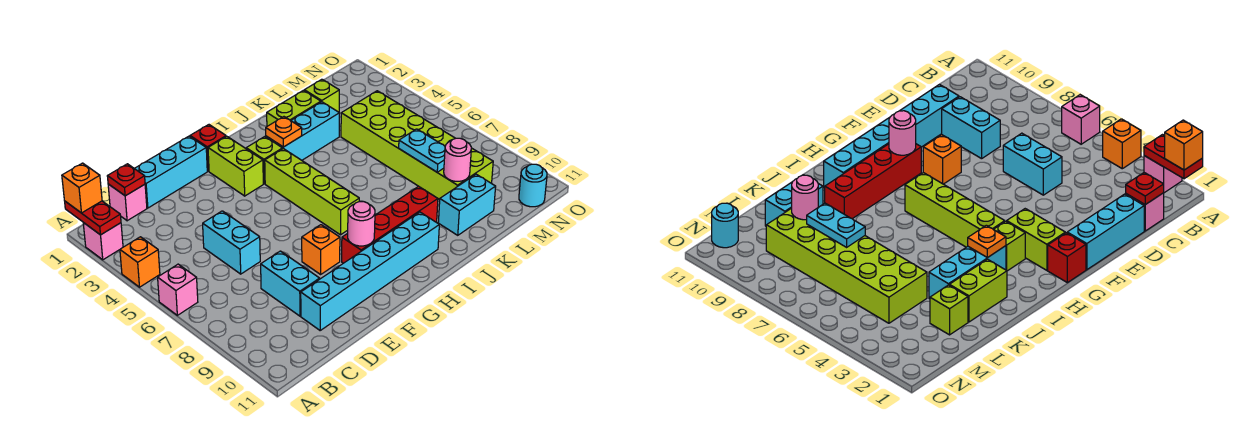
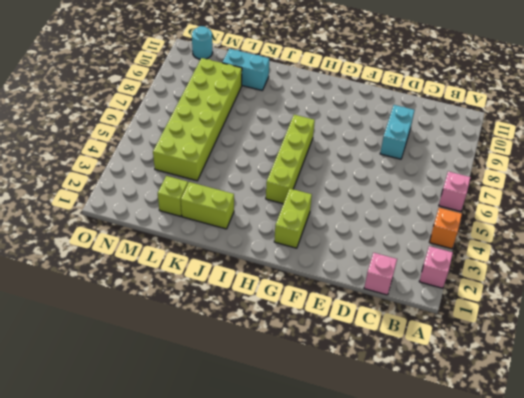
none -> cyan 1x3 brick [134,136,207,208]
none -> cyan 1x2 brick [203,211,260,274]
none -> cyan 1x6 brick [301,212,439,330]

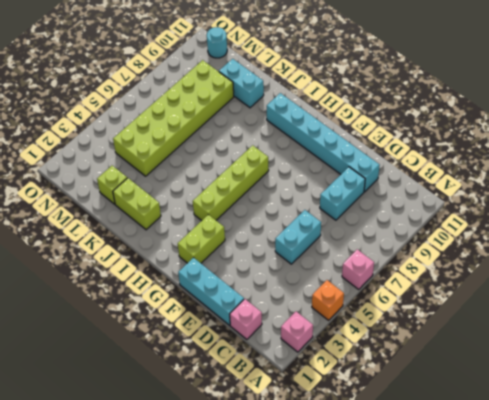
none -> orange 1x1 brick [302,225,340,274]
none -> red 1x1 brick [190,125,226,171]
none -> red 1x4 brick [342,186,438,263]

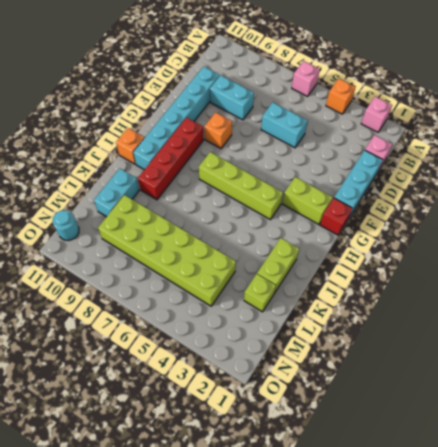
orange 1x1 brick [116,128,144,164] -> orange 1x1 brick moved to [62,163,102,213]
none -> lime 1x1 brick [246,137,282,184]
none -> cyan 1x3 brick [266,102,340,160]
none -> red 1x2 plate [65,201,121,235]

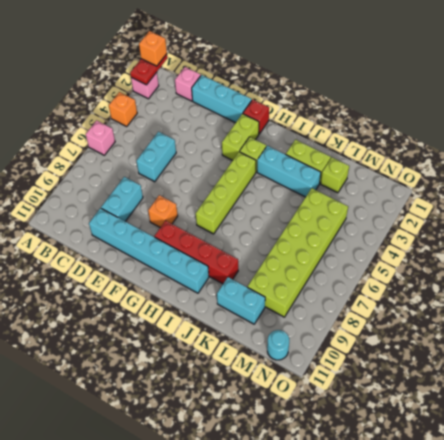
none -> red 1x1 plate [107,164,145,196]
none -> pink 1x1 round brick [348,202,375,246]
none -> orange 1x1 plate [266,117,302,147]

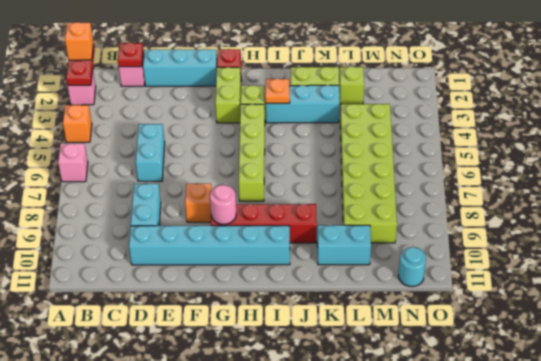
none -> cyan 1x2 plate [399,129,445,172]
none -> pink 1x1 round brick [444,138,471,181]

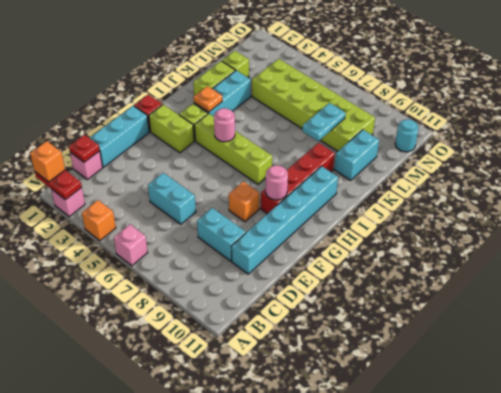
pink 1x1 round brick [214,108,235,142] -> pink 1x1 round brick moved to [444,138,471,181]
cyan 1x2 plate [302,103,346,141] -> cyan 1x2 plate turned to [399,129,445,172]

